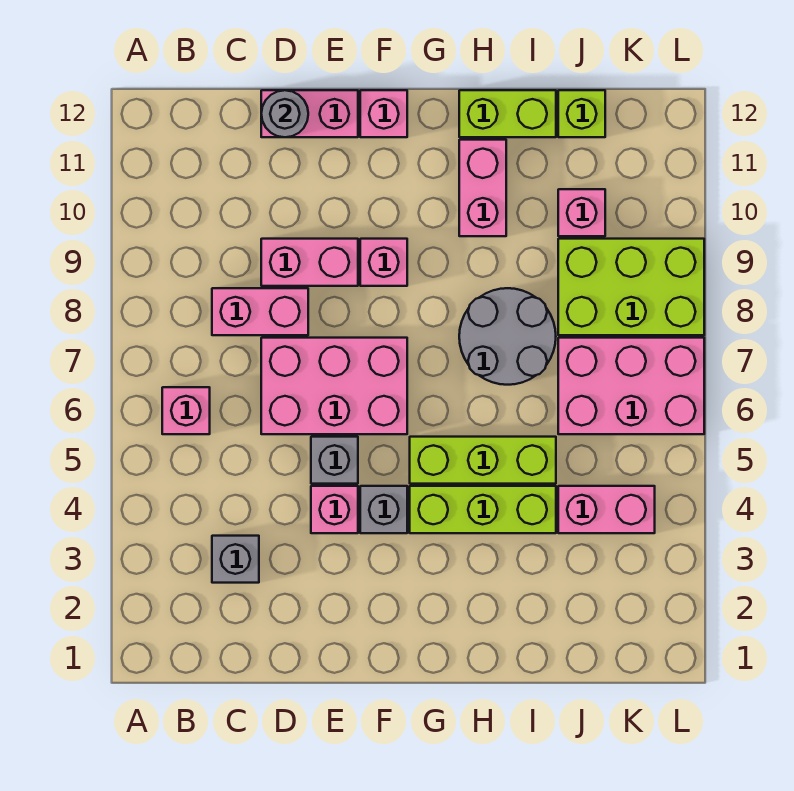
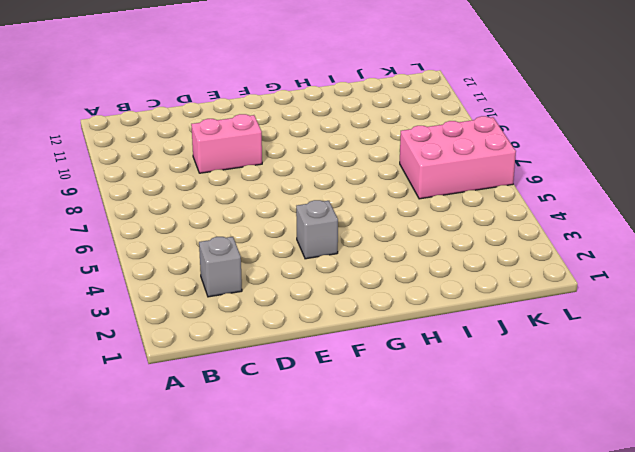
none -> pink 1x1 brick [162,387,210,434]
none -> pink 1x2 brick [212,288,308,335]
none -> pink 2x3 brick [261,338,407,434]

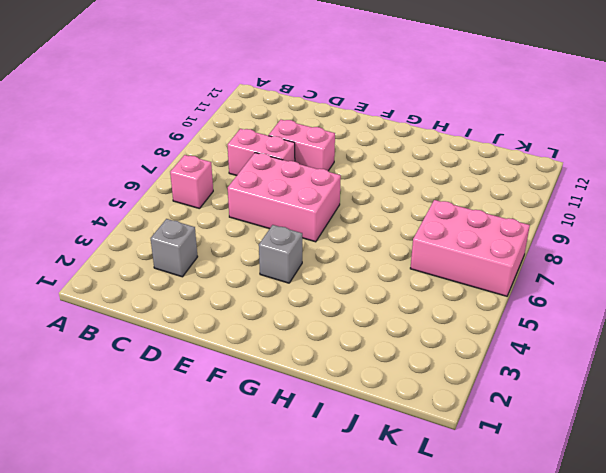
none -> pink 1x2 brick [261,90,358,137]
none -> pink 1x1 brick [311,486,358,533]
none -> grey 1x1 brick [311,437,358,484]

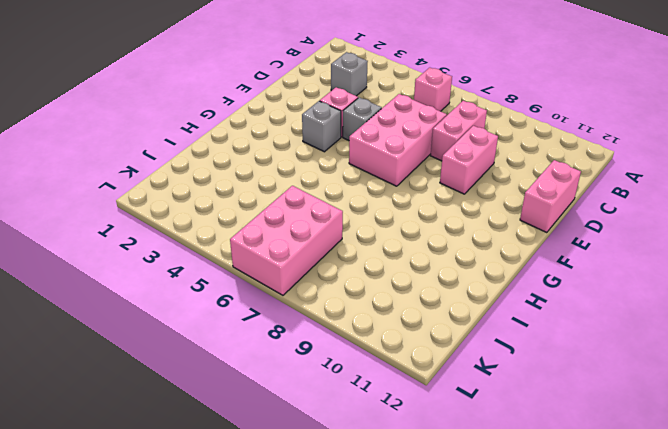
none -> pink 1x1 brick [360,239,407,286]
none -> pink 1x1 brick [360,90,407,137]
none -> lime 1x3 brick [410,486,556,533]

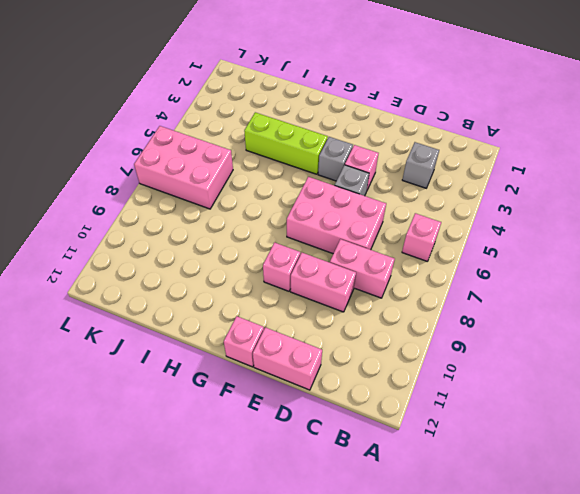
none -> lime 1x3 brick [410,437,556,484]
none -> grey 2x2 round brick [459,288,556,385]
none -> pink 1x2 brick [459,140,506,236]

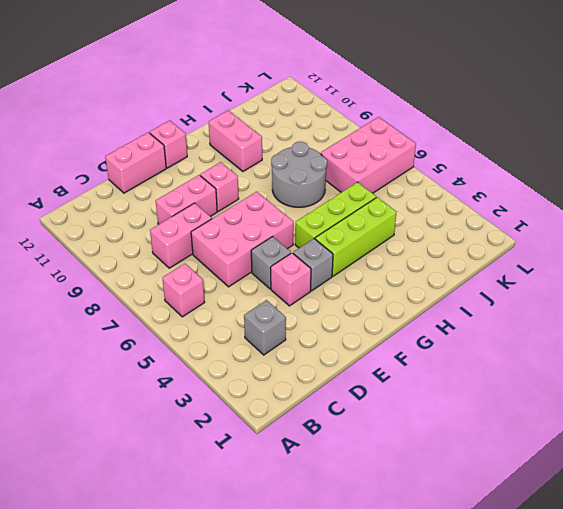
none -> lime 1x2 brick [459,90,556,137]
none -> pink 1x2 brick [558,486,655,533]
none -> lime 2x3 brick [558,239,704,335]

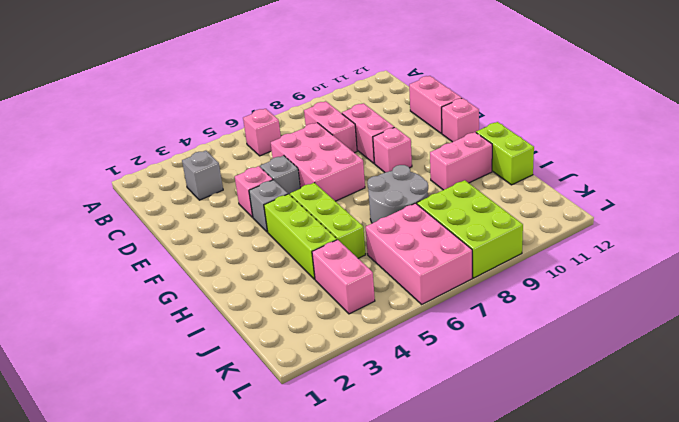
none -> pink 1x1 brick [558,189,605,236]
none -> lime 1x1 brick [558,90,605,137]
none -> grey 1x1 round brick [261,90,308,137]

